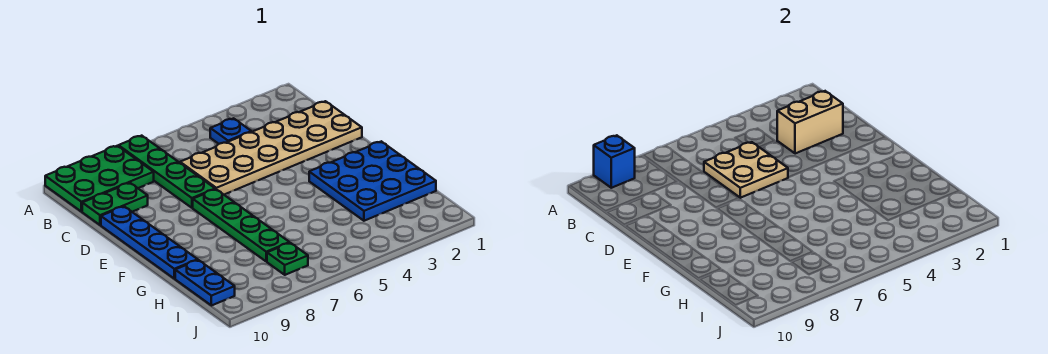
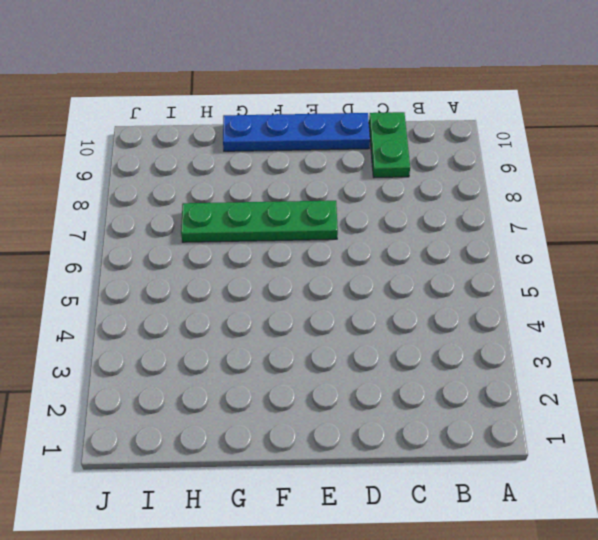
none -> green 1x4 plate [119,136,215,208]
none -> green 2x3 plate [45,146,154,212]
none -> blue 1x1 plate [210,118,251,144]

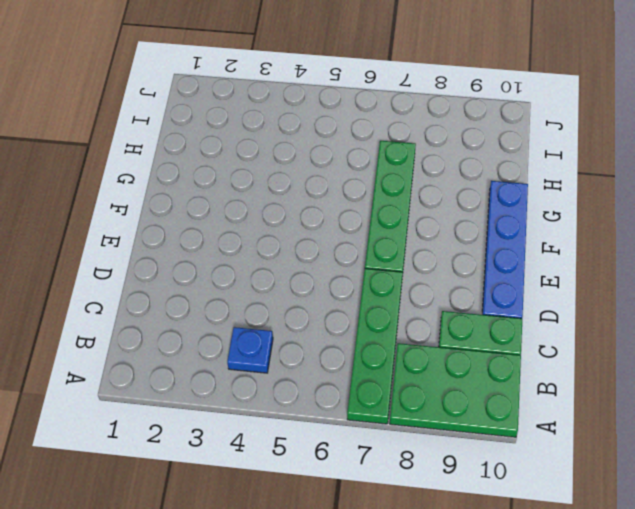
none -> tan 2x6 plate [180,101,362,195]
none -> blue 3x3 plate [309,141,436,221]
none -> blue 1x2 plate [175,260,235,306]

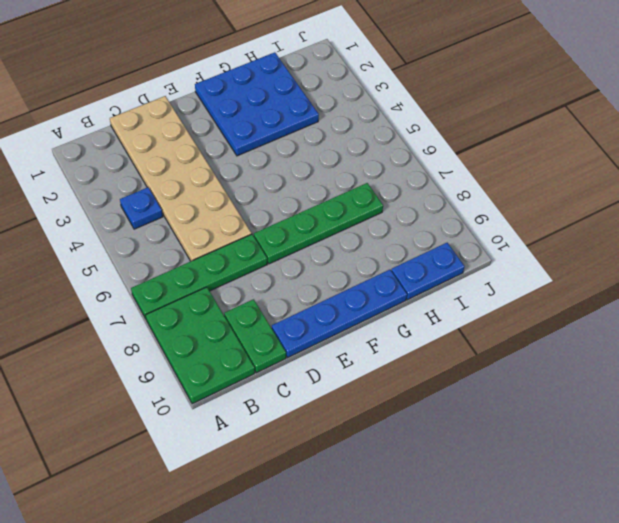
none -> green 1x1 plate [267,243,308,275]
none -> blue 1x1 brick [594,135,635,188]
none -> tan 1x2 brick [777,91,843,154]

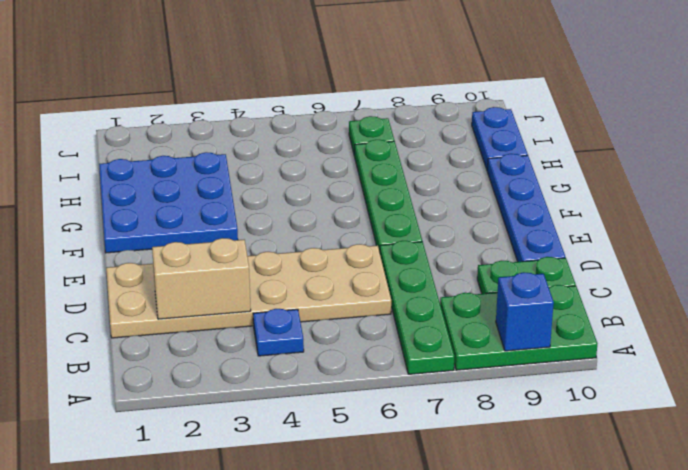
none -> tan 2x2 plate [704,142,788,198]

